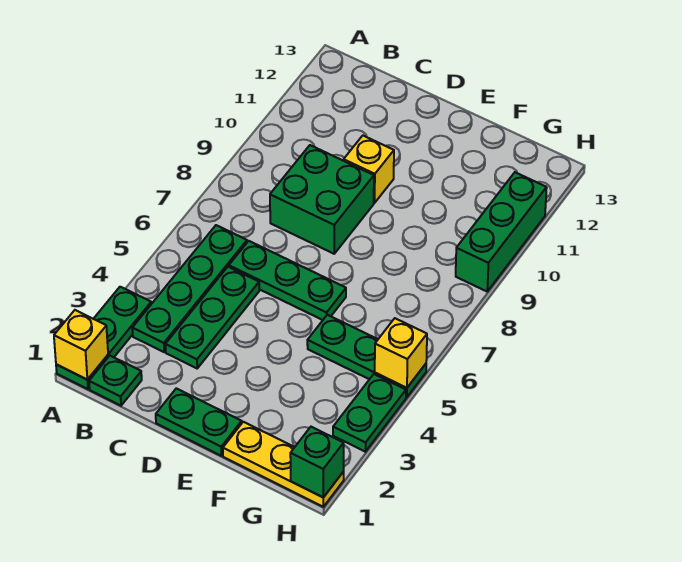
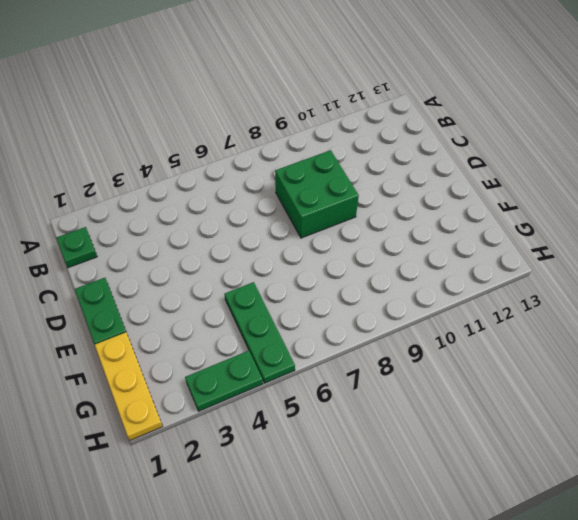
none -> green 1x3 plate [56,287,151,389]
none -> green 1x4 plate [132,225,247,352]
none -> green 1x3 plate [165,267,259,368]

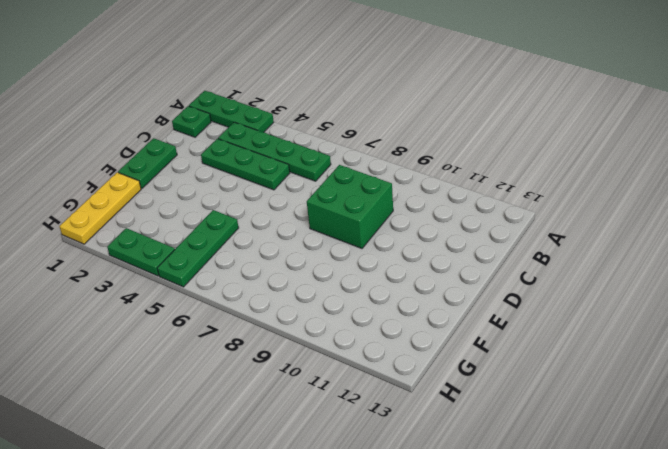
none -> green 1x3 plate [229,241,346,320]
none -> yellow 1x1 brick [344,136,394,203]
none -> green 1x3 brick [456,172,547,291]

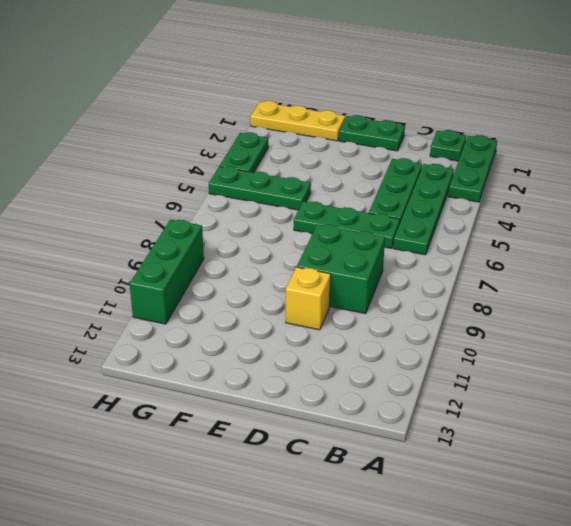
none -> yellow 1x1 brick [54,310,108,380]
none -> green 1x1 brick [290,427,344,497]
none -> yellow 1x1 brick [375,318,427,388]

